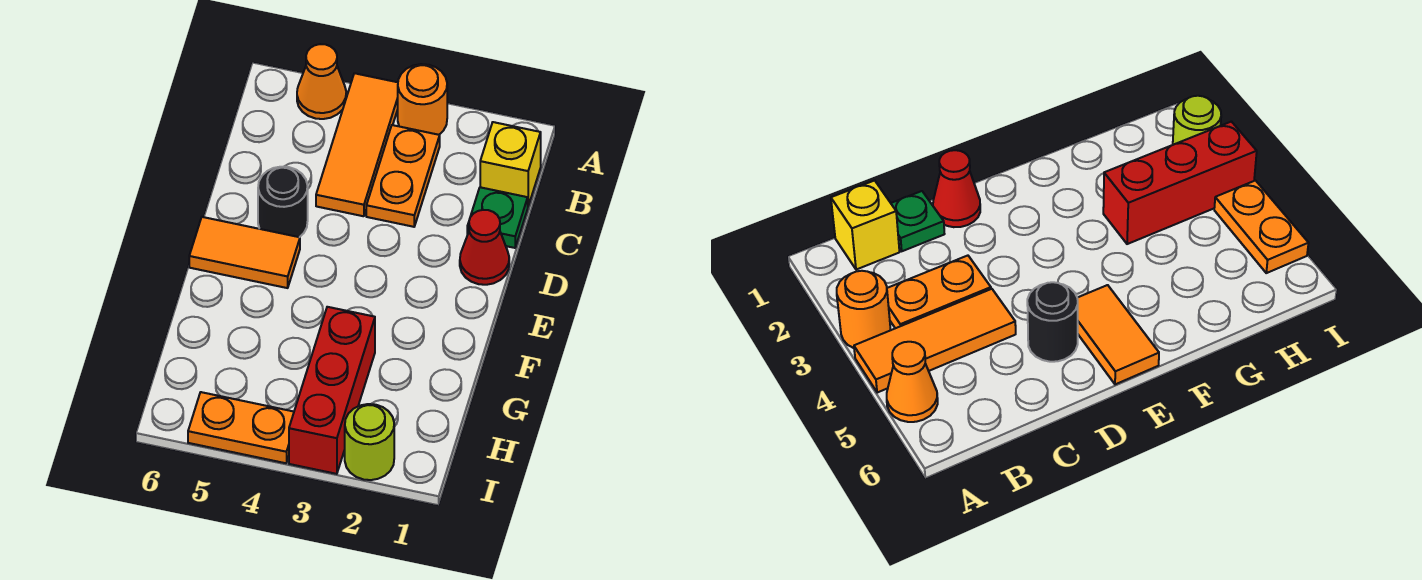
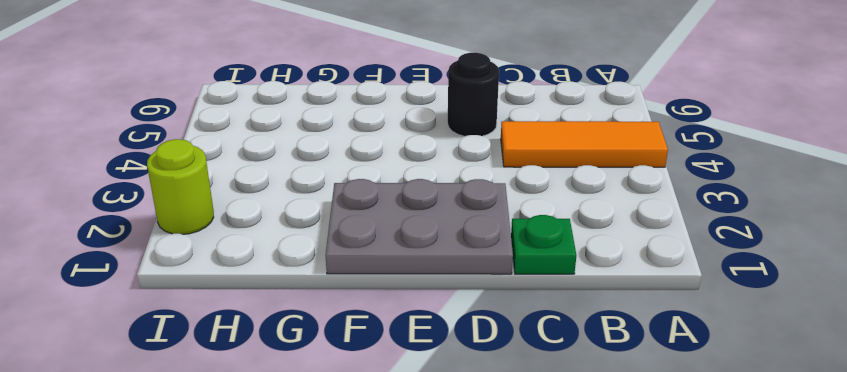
grey 2x3 plate [325,179,513,274] -> red 1x1 cone [460,210,509,285]
none -> orange 1x1 round brick [398,64,447,135]
none -> orange 1x1 cone [297,44,346,119]
none -> yellow 1x1 brick [480,122,541,206]

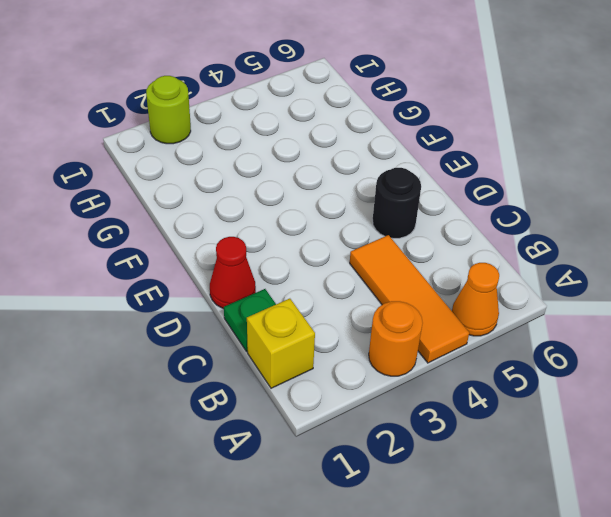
none -> orange 1x2 plate [366,125,440,227]
none -> orange 1x2 tile [189,217,300,288]
none -> red 1x3 brick [289,307,375,474]

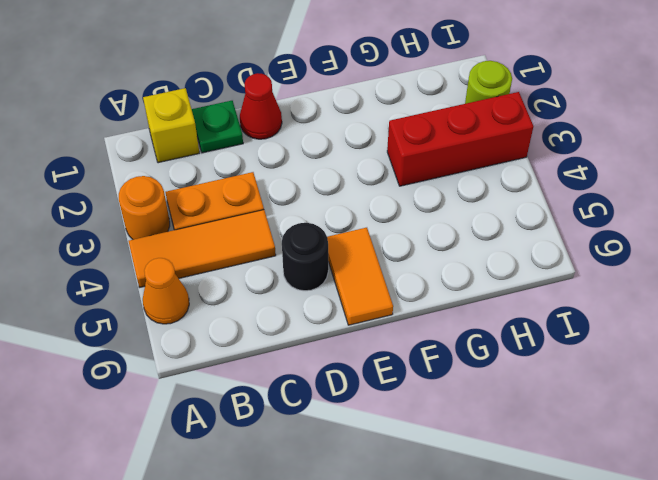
none -> orange 1x2 plate [188,392,294,463]

